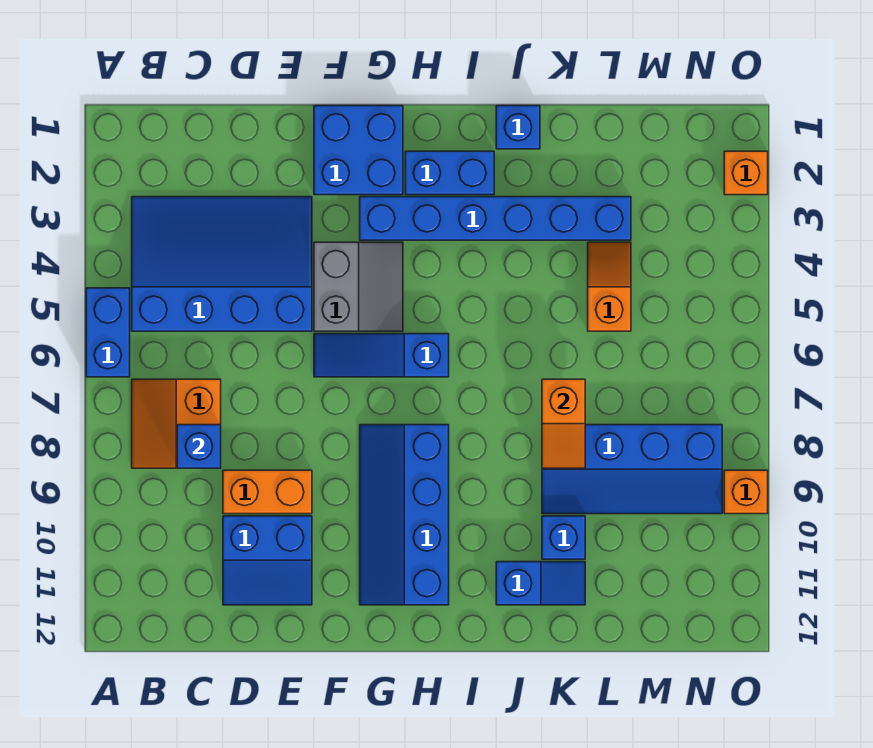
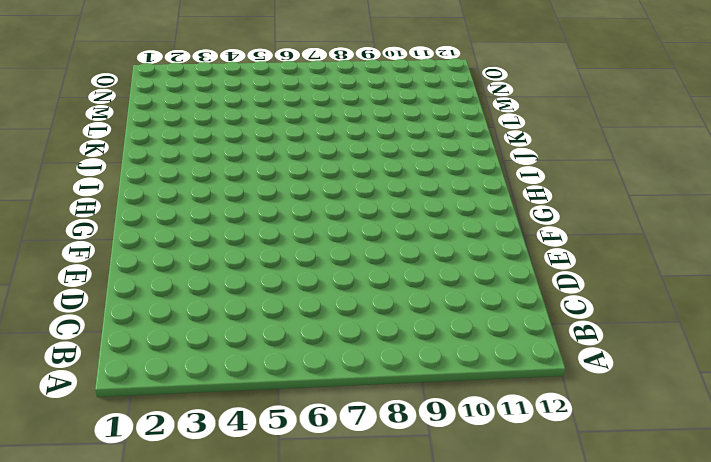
none -> blue 1x2 brick [86,288,130,377]
none -> blue 3x4 slope [132,197,312,331]
none -> orange 2x2 slope [132,379,221,468]

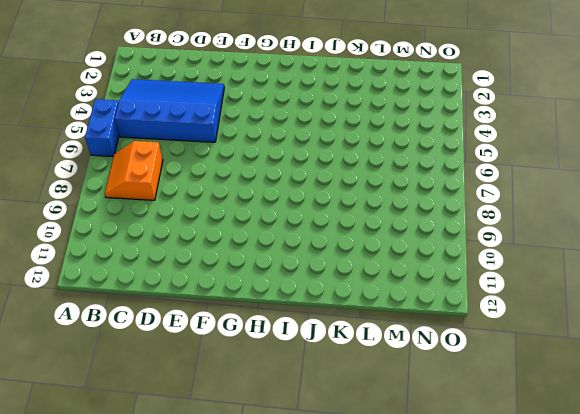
none -> orange 1x2 brick [223,470,312,514]
none -> blue 2x2 slope [223,516,312,605]
none -> blue 2x2 brick [314,106,403,195]

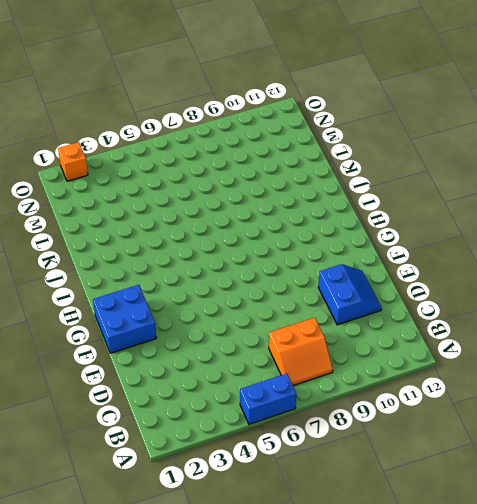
none -> blue 3x4 slope [132,197,312,331]
none -> orange 1x2 brick [223,470,312,514]
none -> grey 2x2 slope [314,242,403,331]

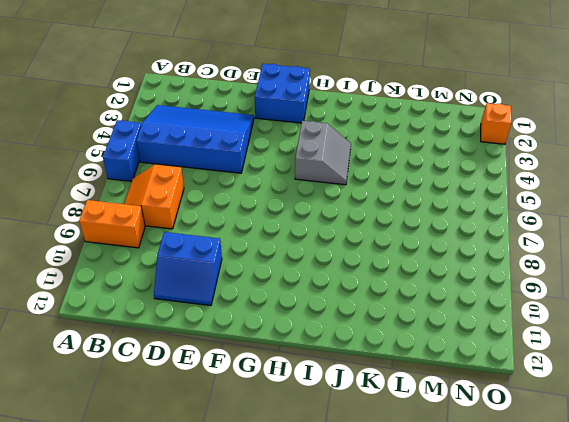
orange 1x2 brick [79,200,145,248] -> orange 1x2 brick moved to [223,470,312,514]
grey 2x2 slope [295,121,351,185] -> grey 2x2 slope moved to [314,242,403,331]
none -> blue 1x3 slope [314,334,449,377]
none -> blue 1x6 brick [360,197,631,240]
none -> blue 2x4 slope [360,425,449,605]

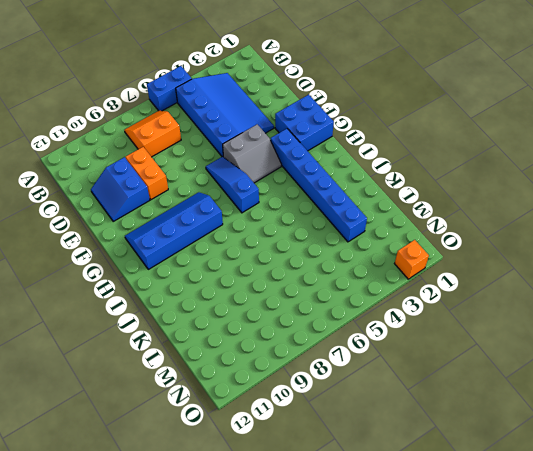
none -> blue 1x2 brick [405,151,494,195]
none -> blue 1x1 brick [496,106,540,149]
none -> blue 1x2 slope [496,562,585,605]

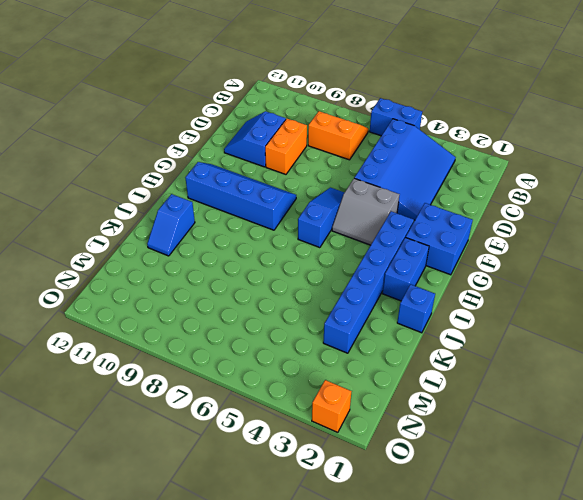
none -> blue 2x4 slope [542,425,722,514]
none -> blue 1x1 brick [542,516,585,559]
none -> orange 1x2 slope [588,242,631,331]

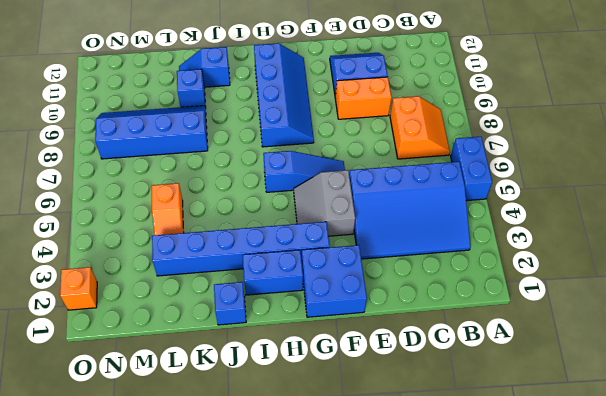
none -> orange 1x1 brick [724,470,768,514]
none -> blue 1x1 brick [177,425,221,468]
none -> orange 1x2 slope [542,379,585,468]

